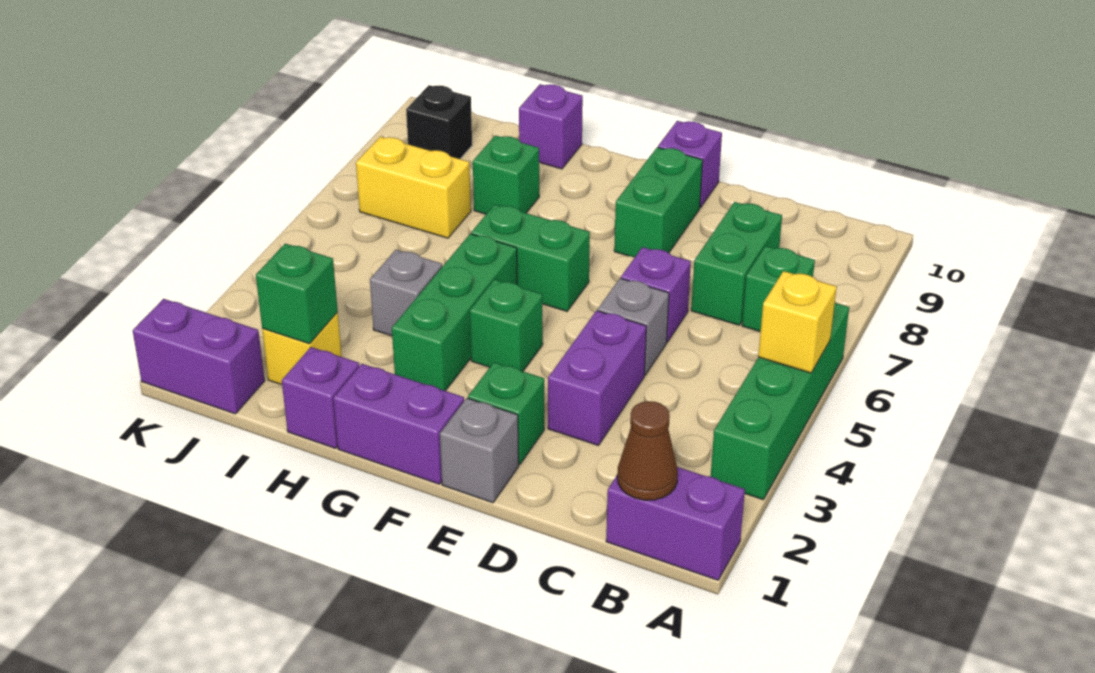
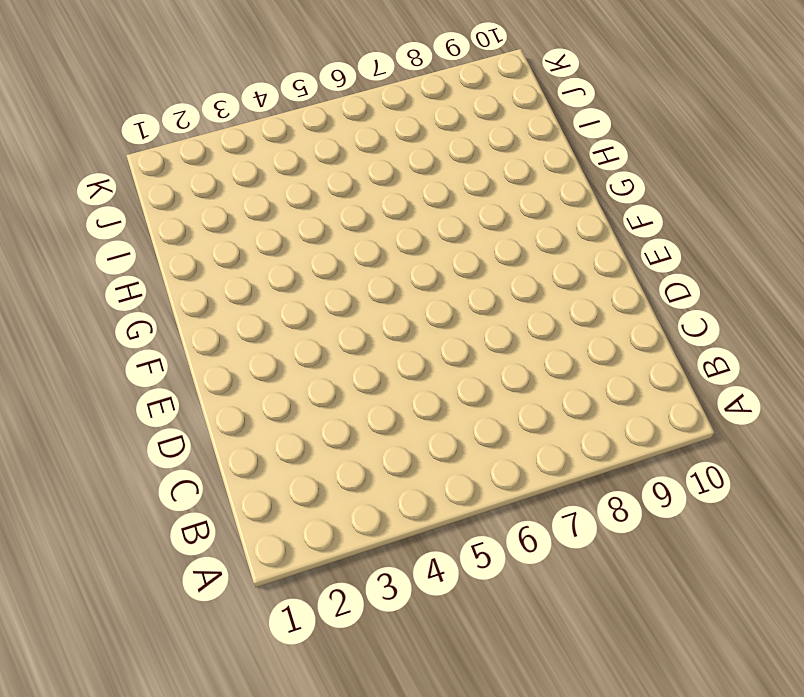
none -> purple 1x2 brick [606,467,745,580]
none -> green 1x4 brick [711,303,849,500]
none -> green 1x1 brick [742,246,815,332]

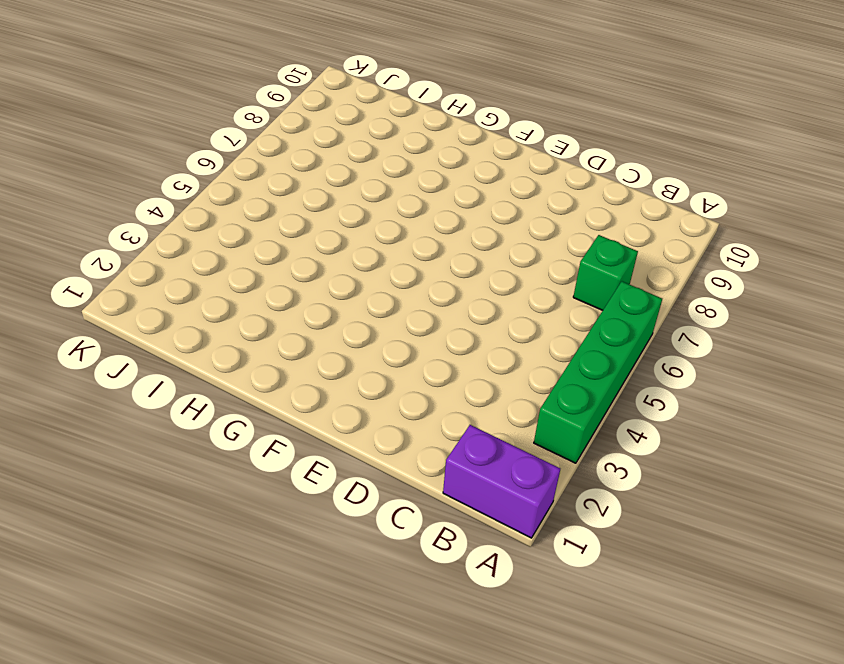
none -> green 1x2 brick [691,202,782,325]
none -> purple 1x2 brick [548,311,646,446]
none -> grey 1x1 brick [598,278,669,375]

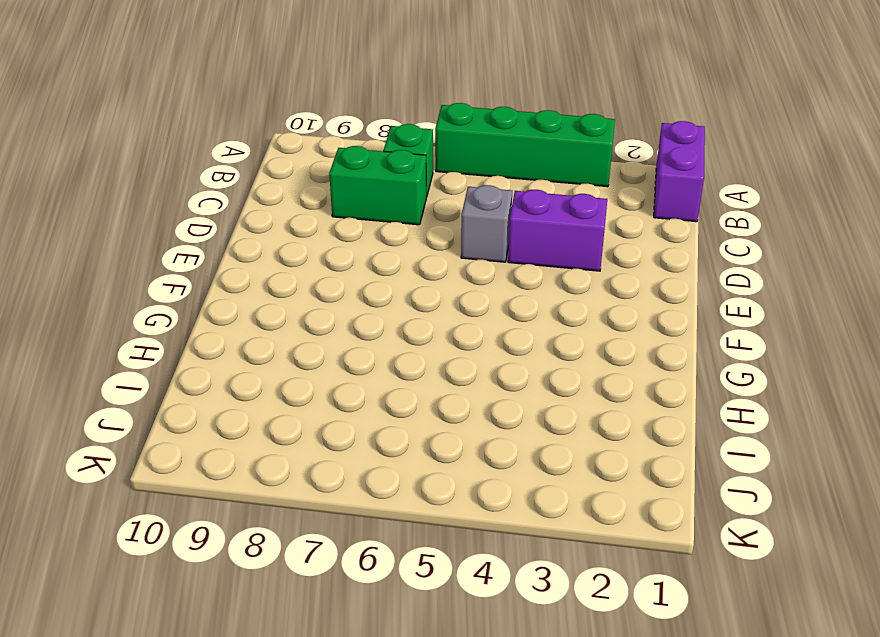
none -> purple 1x1 brick [621,247,691,342]
none -> grey 1x1 brick [440,398,519,503]
none -> green 1x1 brick [468,362,544,465]

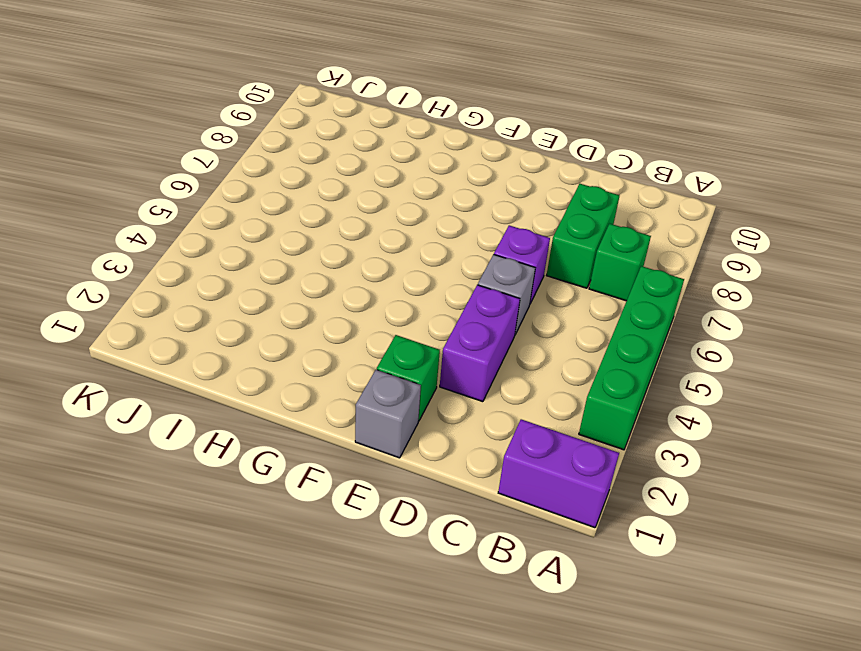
none -> green 1x2 brick [614,147,703,257]
none -> purple 1x1 brick [658,121,722,208]
none -> purple 1x2 brick [333,364,464,484]

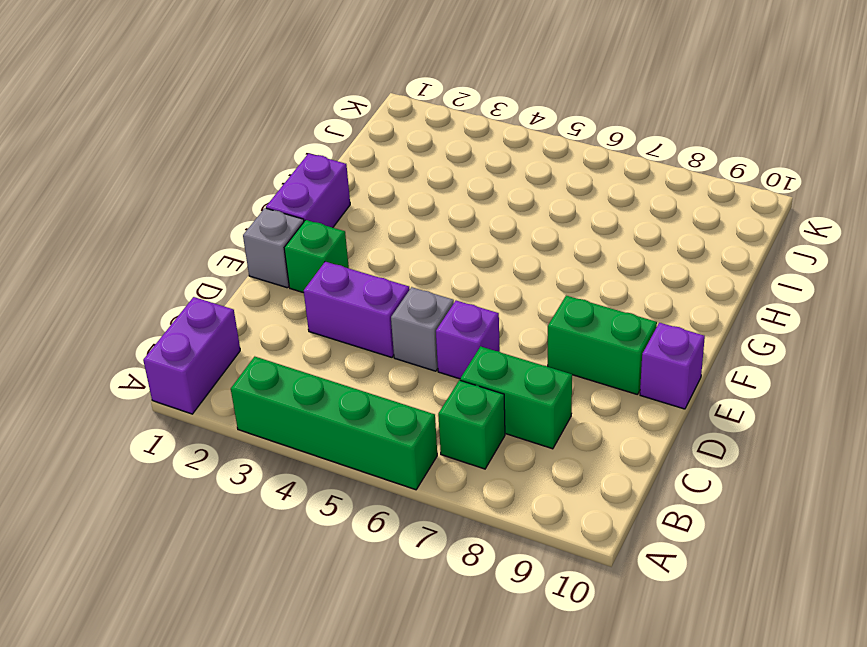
none -> green 1x1 brick [470,279,543,371]
none -> green 1x2 brick [471,204,590,311]
none -> green 1x3 brick [392,234,517,391]

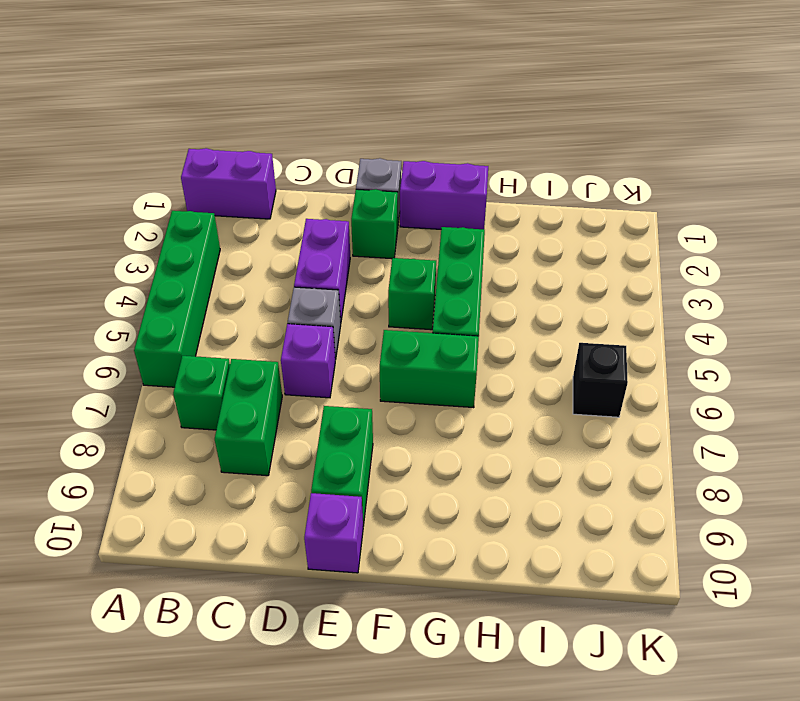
black 1x1 brick [573,343,628,417] -> black 1x1 brick moved to [406,85,472,159]
none -> purple 1x1 brick [282,347,359,448]
none -> grey 1x1 brick [370,250,442,336]
none -> green 1x1 brick [473,136,539,214]

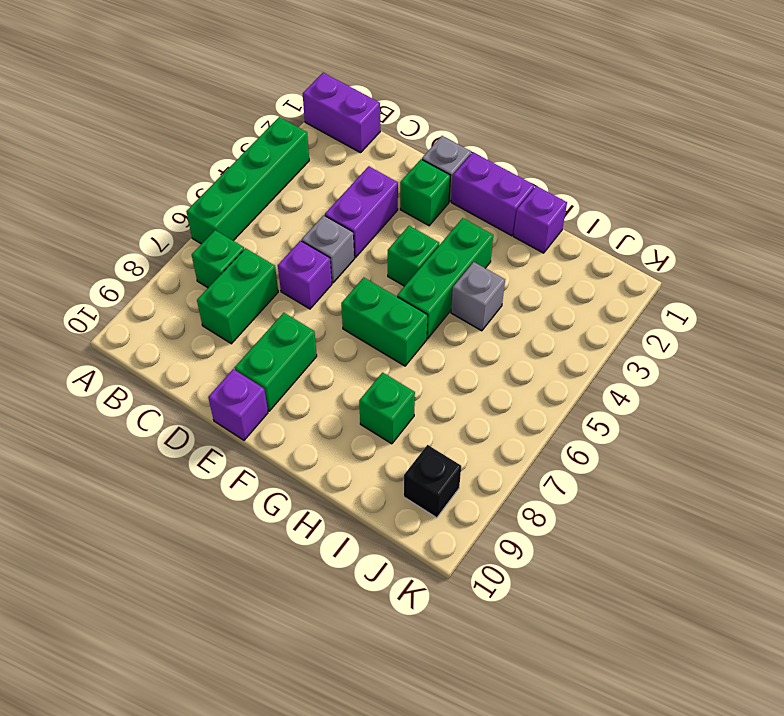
none -> purple 1x1 brick [519,84,583,169]
none -> yellow 1x1 brick [262,313,342,385]
none -> yellow 1x2 brick [356,137,471,238]

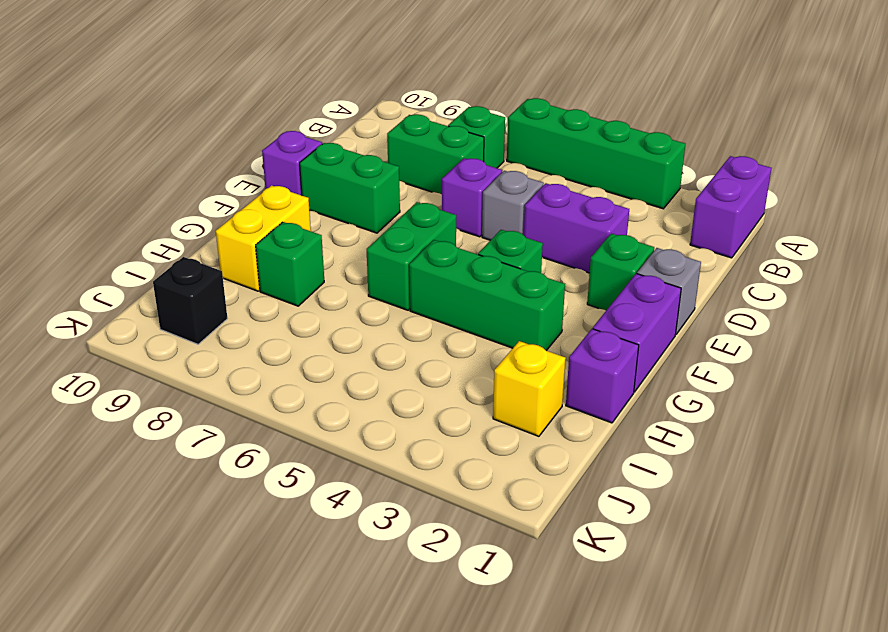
yellow 1x2 brick [216,185,311,291] -> yellow 1x2 brick moved to [356,137,471,238]
none -> grey 1x1 brick [370,250,442,336]
none -> purple 1x1 brick [519,84,583,169]
none -> purple 1x2 brick [133,299,265,414]

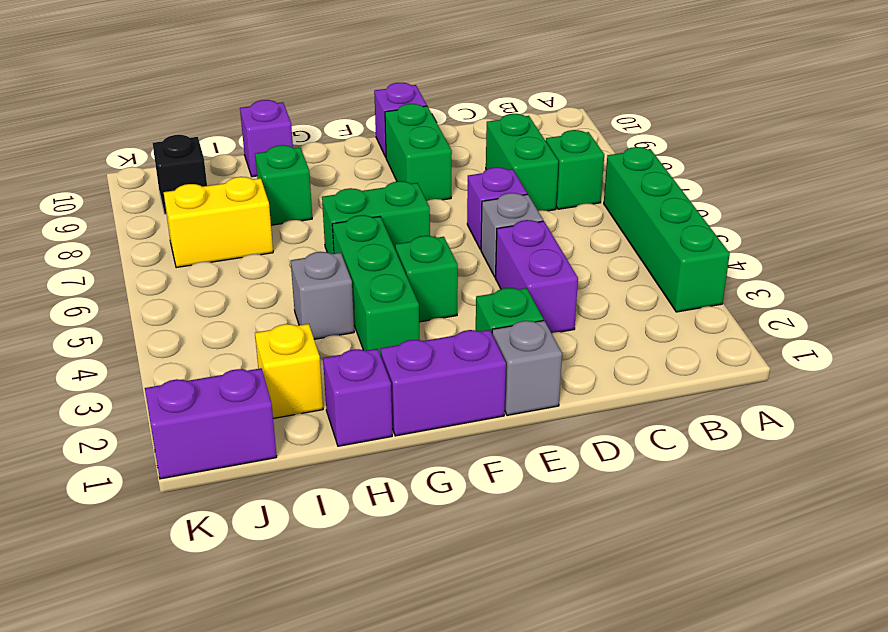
none -> purple 1x2 brick [606,467,745,580]
none -> yellow 1x1 brick [758,271,837,373]
none -> brown 1x1 cone [617,401,678,500]

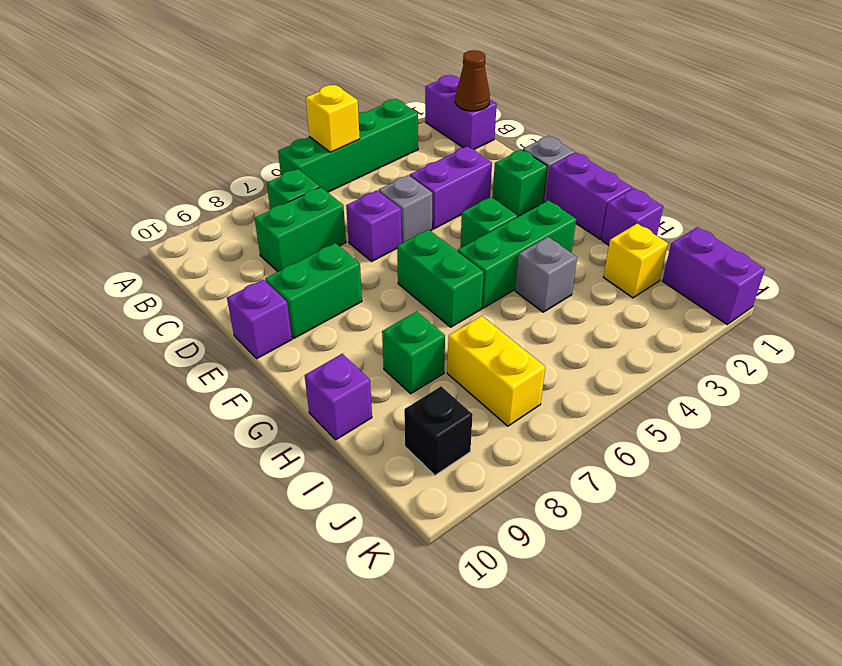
none -> green 1x1 brick [256,244,338,344]

